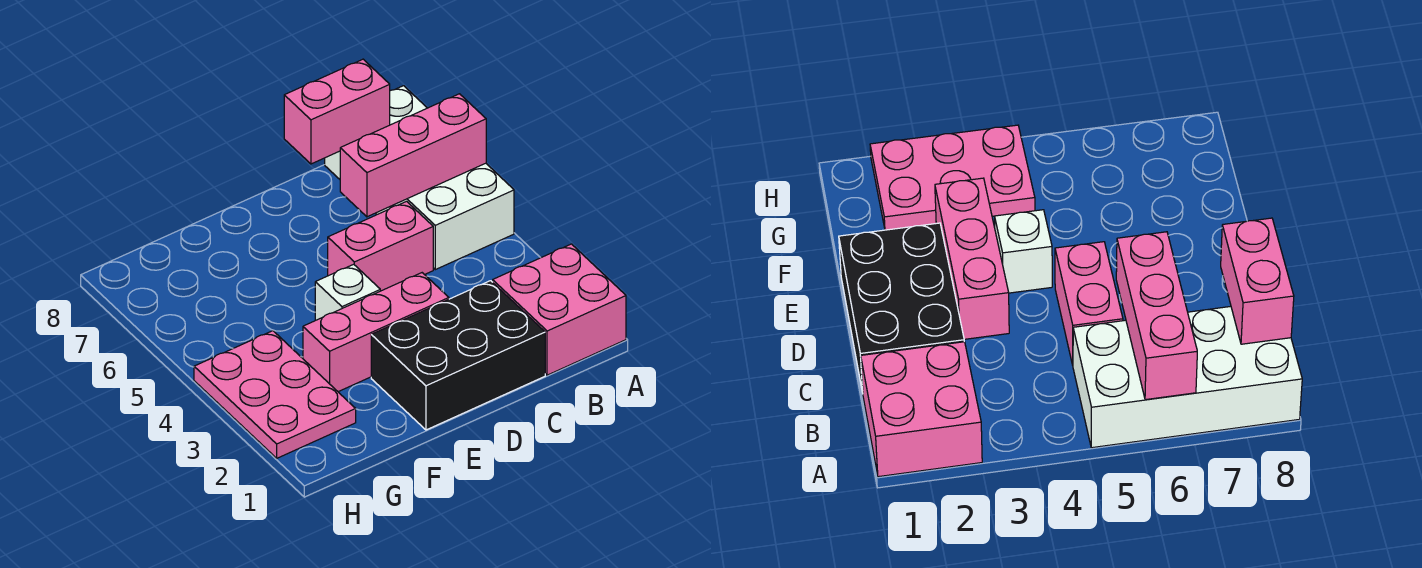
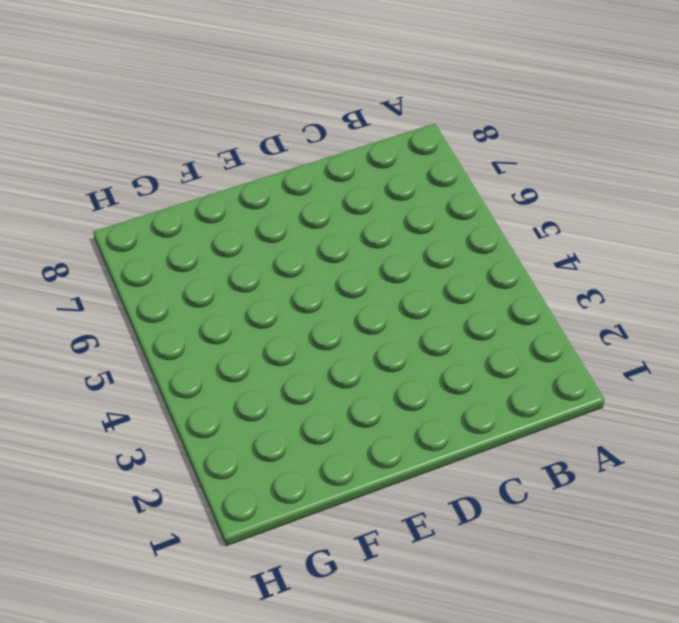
none -> pink 2x2 brick [493,244,626,375]
none -> white 2x4 brick [325,86,514,270]

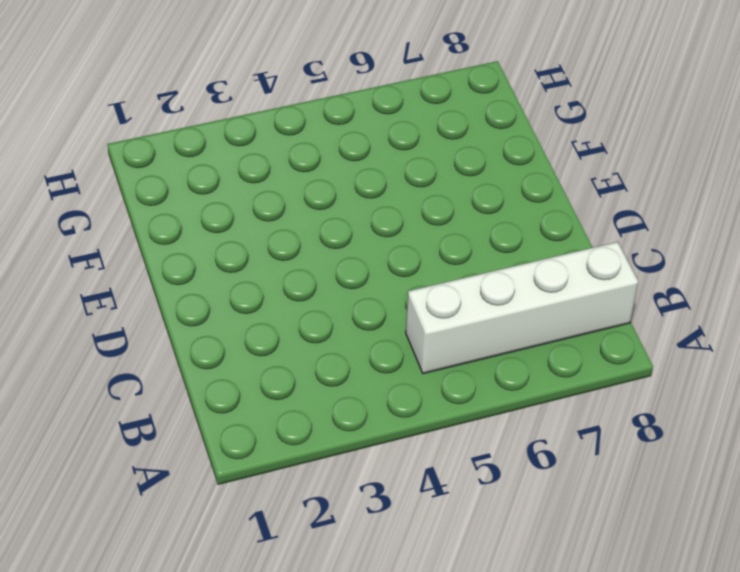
white 1x4 brick [406,242,638,374] -> white 2x4 brick [325,86,514,270]
none -> pink 2x2 brick [493,244,626,375]
none -> black 2x3 brick [371,281,545,430]

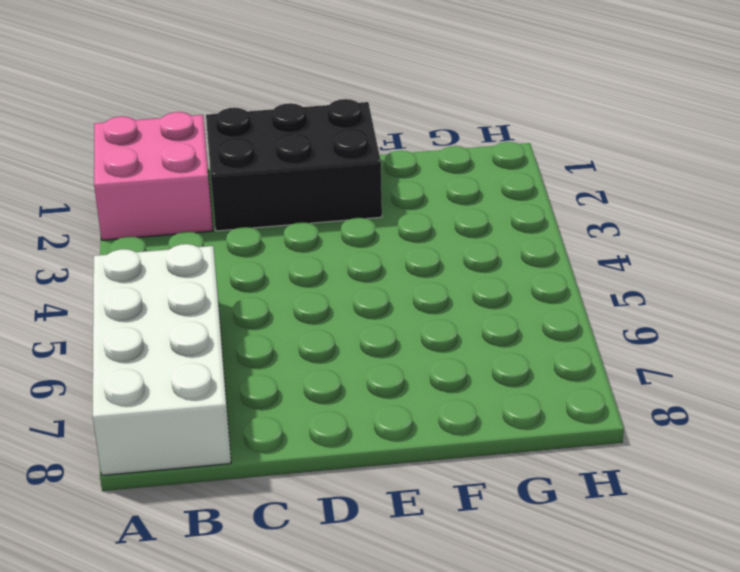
none -> pink 1x2 brick [328,201,433,291]
none -> pink 1x3 brick [303,273,449,392]

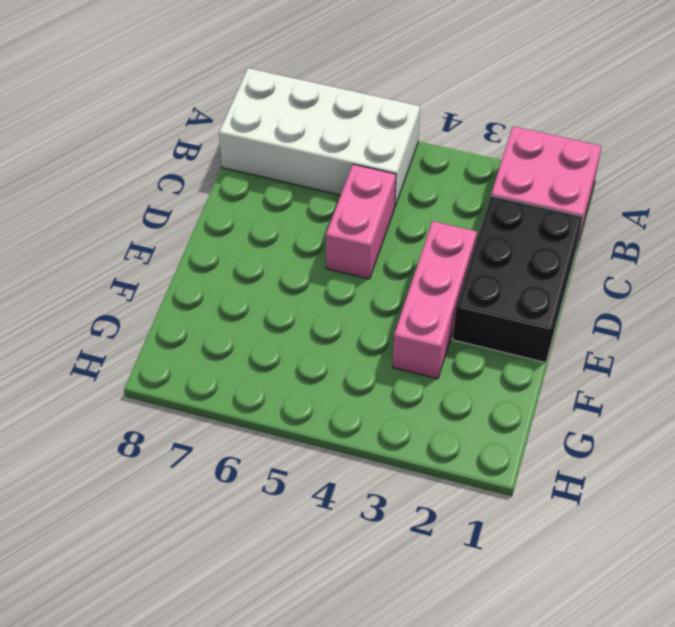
none -> white 1x1 brick [315,264,380,320]
none -> pink 2x3 plate [194,331,356,458]

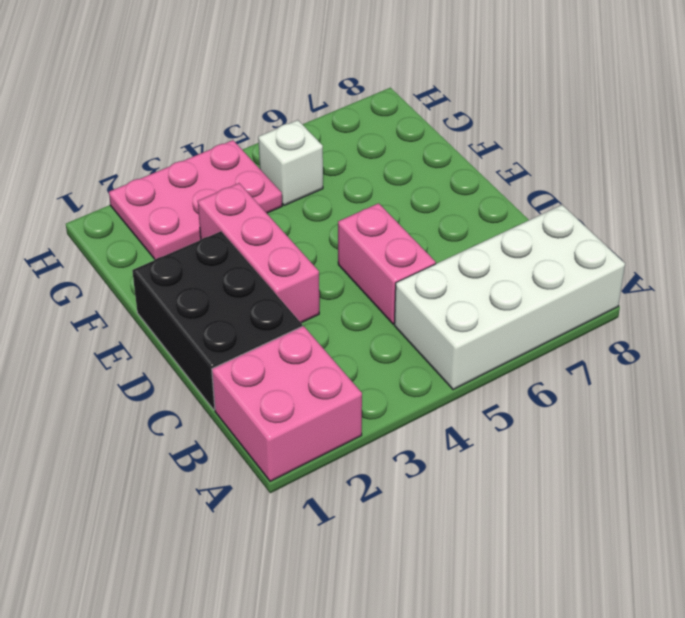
white 1x1 brick [258,120,323,205] -> white 1x1 brick moved to [315,264,380,320]
none -> pink 1x3 brick [340,94,486,217]
none -> pink 1x2 brick [284,59,390,164]

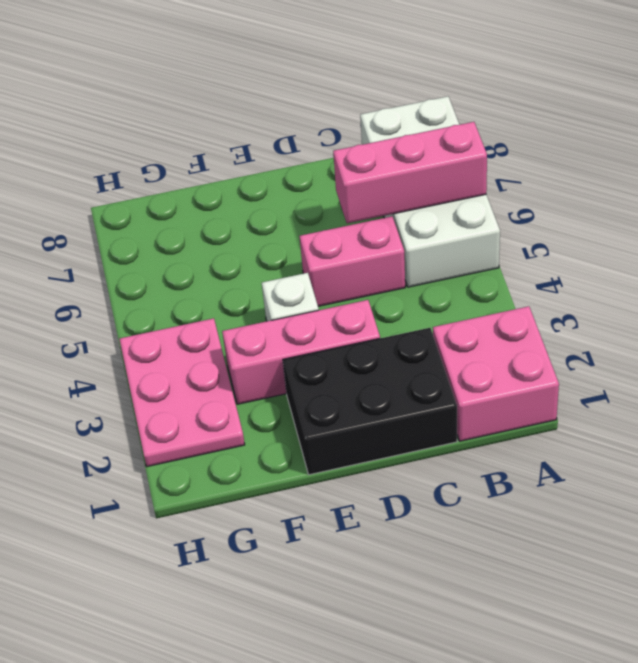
none -> pink 1x2 brick [284,59,390,164]

